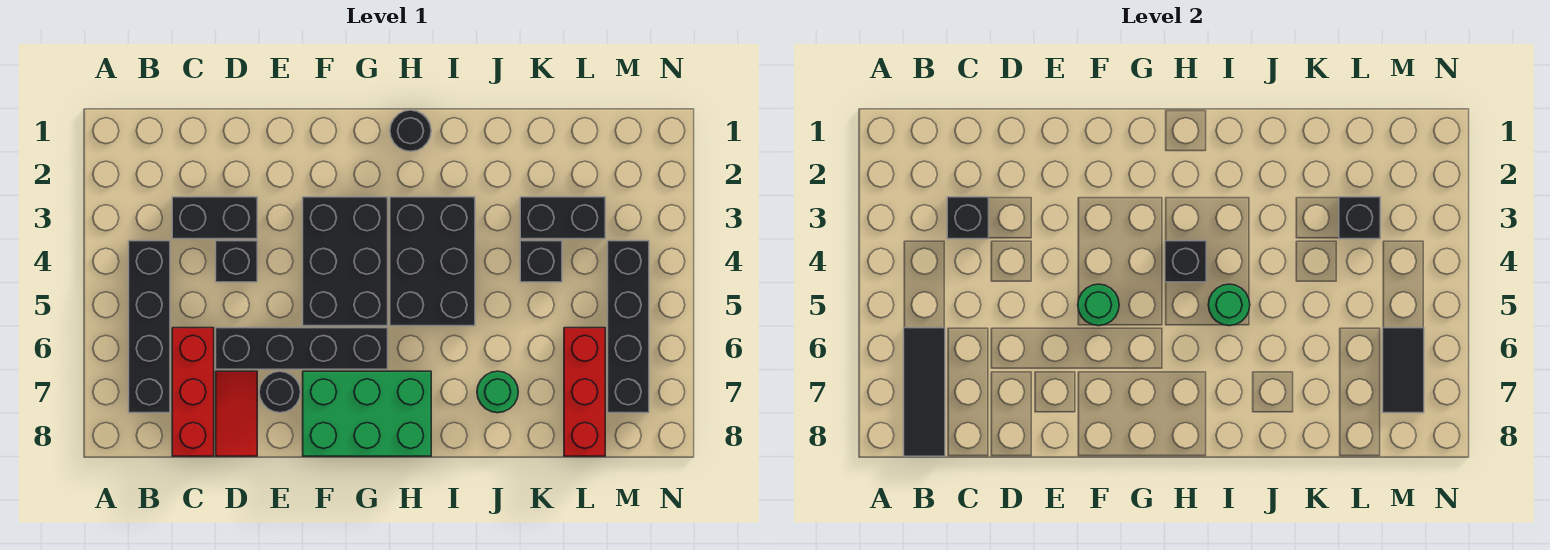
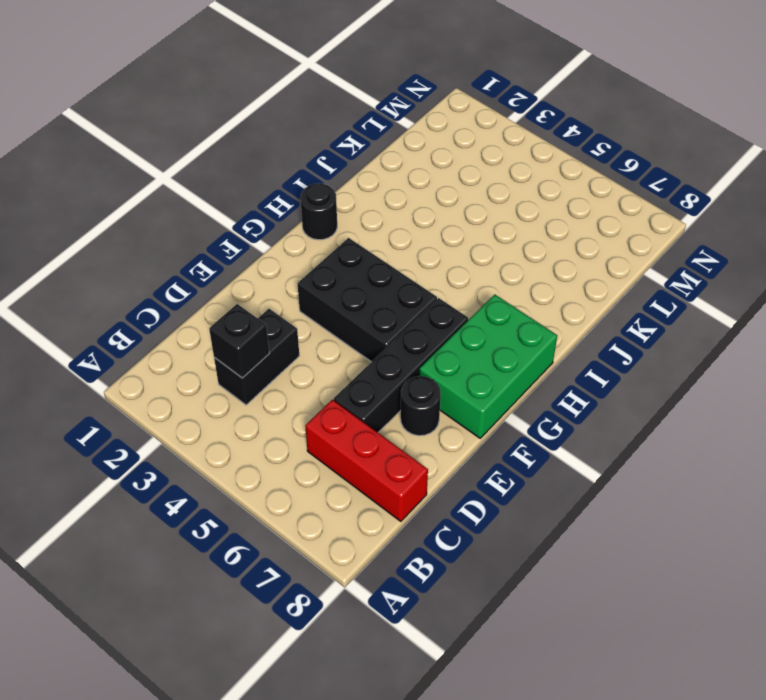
none -> black 1x4 brick [129,241,170,413]
none -> black 1x1 brick [216,241,257,282]
none -> red 1x2 tile [216,371,257,456]

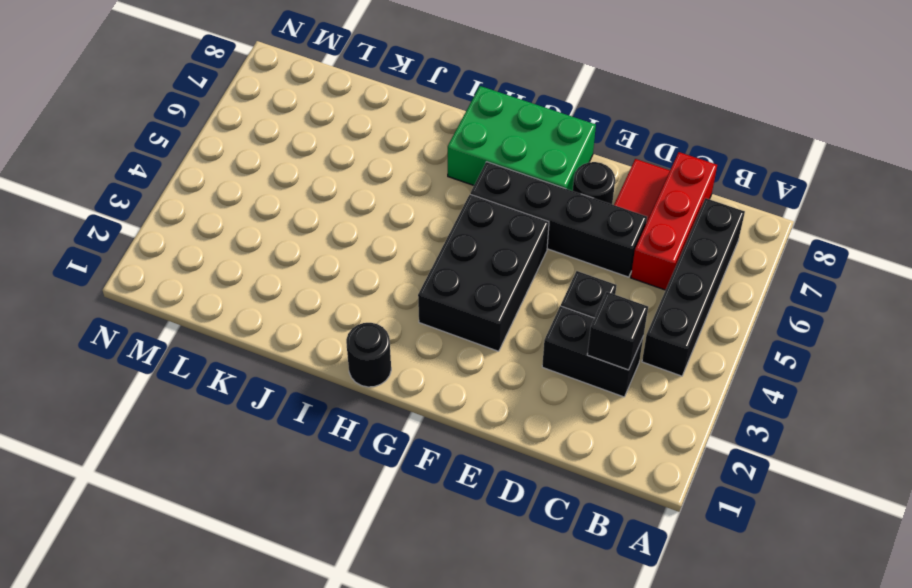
none -> black 2x3 brick [390,197,475,326]
none -> green 1x1 round brick [477,371,518,413]
none -> black 1x2 brick [520,197,605,239]

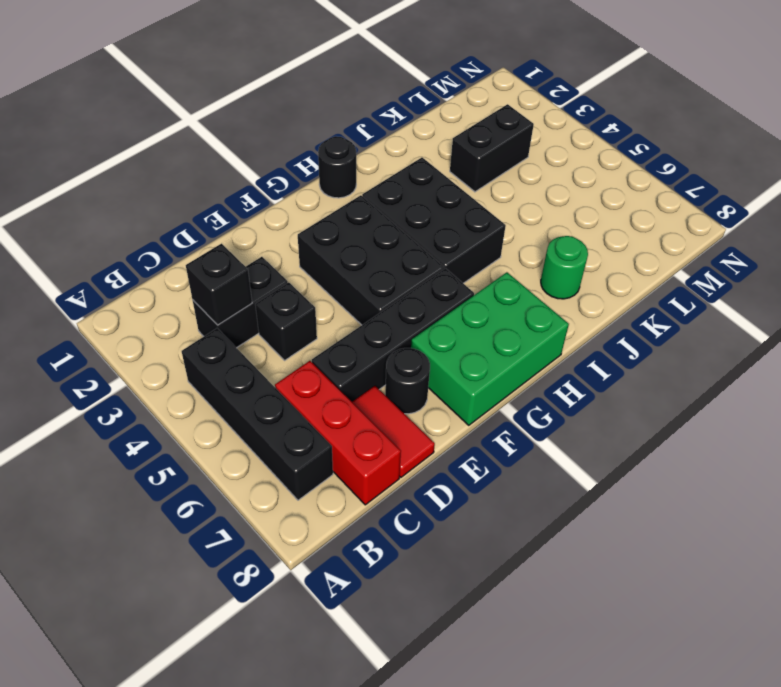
none -> black 1x1 brick [520,241,562,282]
none -> red 1x3 brick [564,328,605,456]
none -> black 1x4 brick [608,241,649,413]

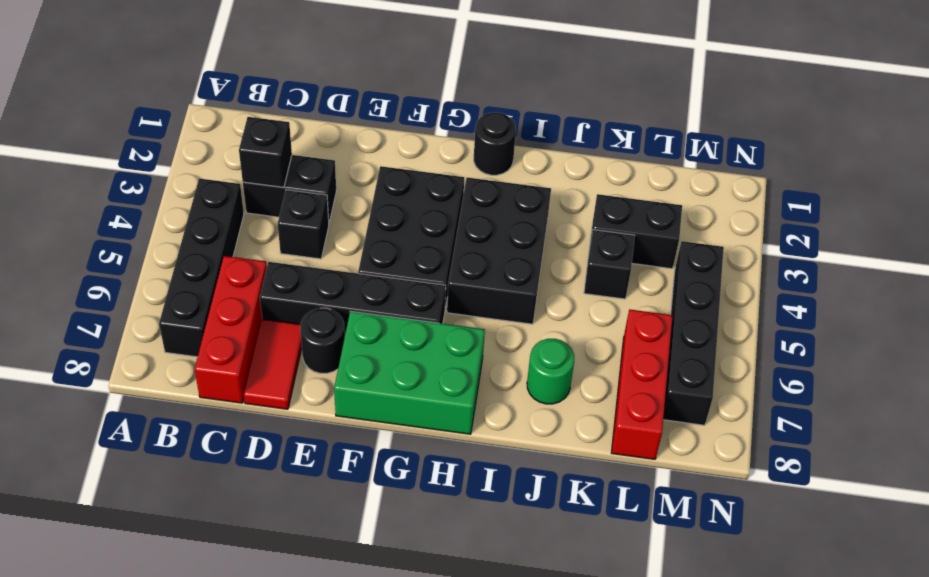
none -> black 1x3 tile [904,328,945,456]
none -> green 1x1 round brick [1078,284,1119,326]
none -> black 1x1 brick [1165,241,1206,282]

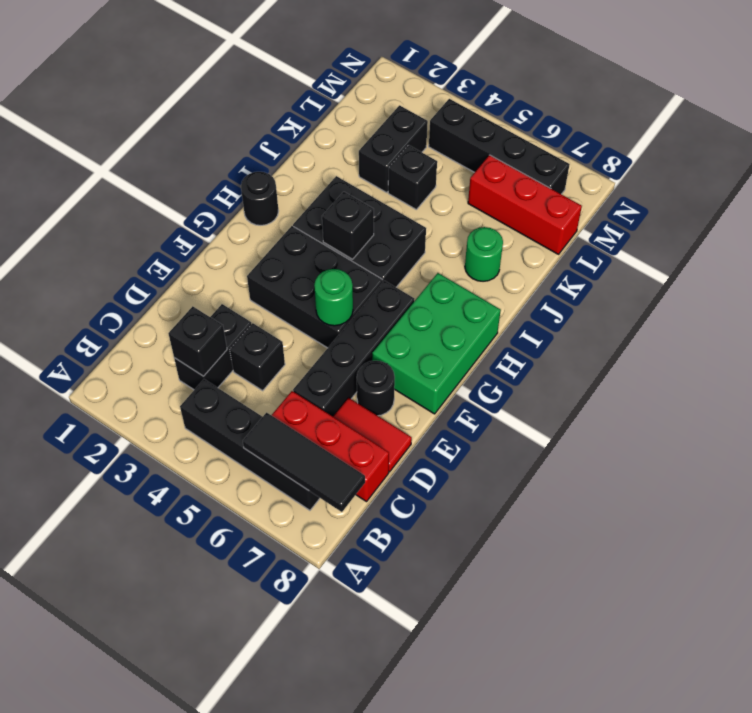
none -> green 1x1 round brick [1208,284,1250,326]
none -> black 1x1 brick [1339,197,1380,239]
none -> black 1x2 tile [1383,328,1424,413]

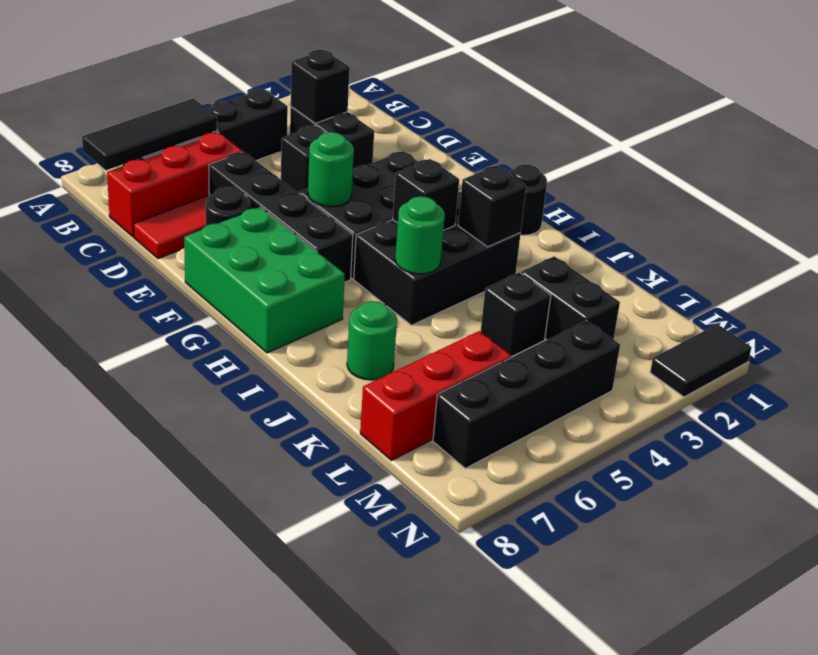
black 1x1 brick [458,166,526,247] -> black 1x1 brick moved to [1339,197,1380,239]
black 1x2 tile [650,324,751,397] -> black 1x2 tile moved to [1383,328,1424,413]

